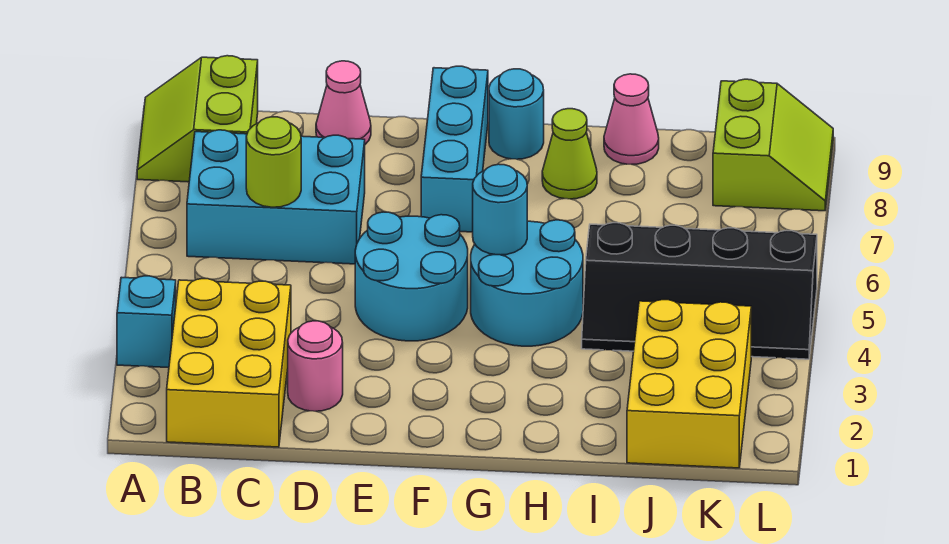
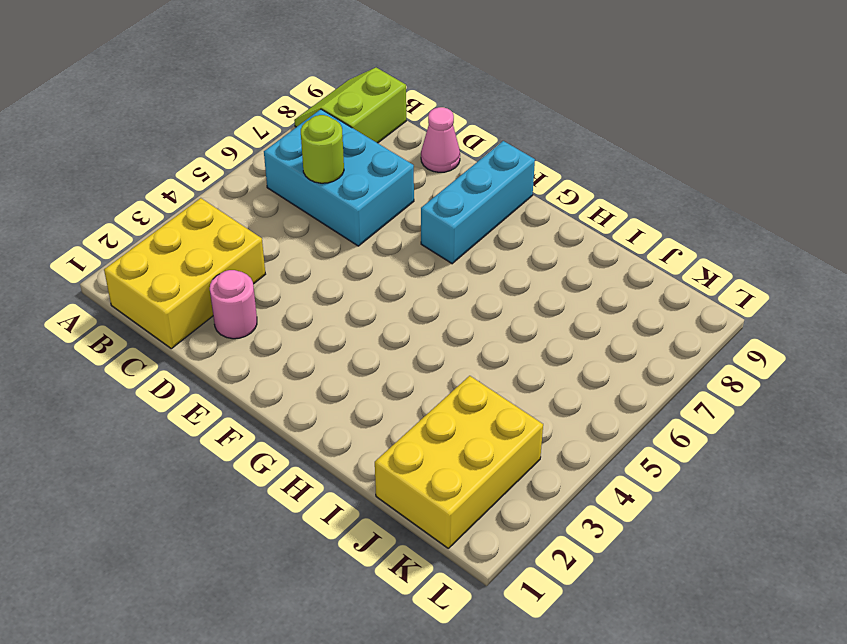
none -> cyan 1x1 brick [117,276,176,368]
none -> cyan 2x2 round brick [355,212,468,341]
none -> cyan 2x2 round brick [471,220,583,346]

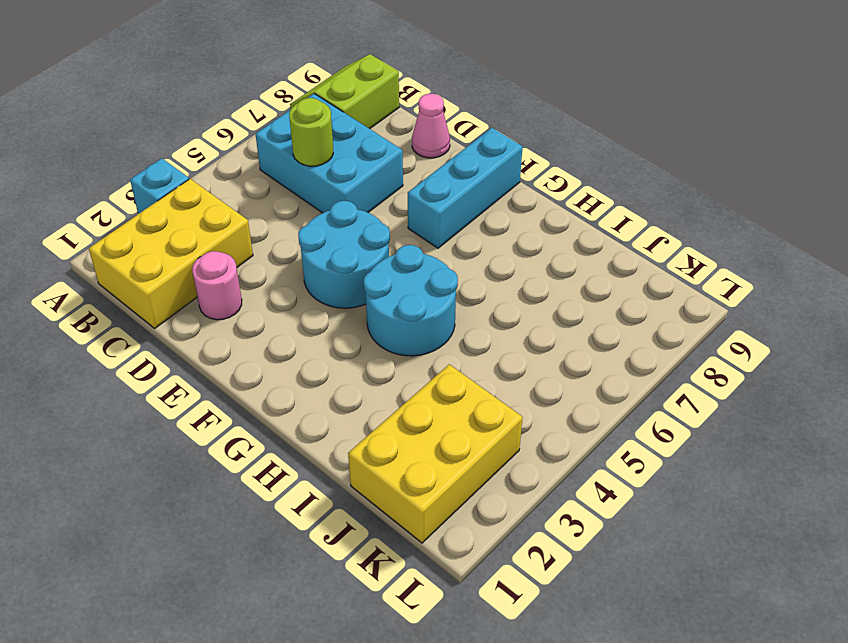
none -> cyan 1x1 round brick [489,69,544,159]
none -> lime 1x1 cone [542,109,597,199]
none -> black 2x4 slope [582,223,817,359]

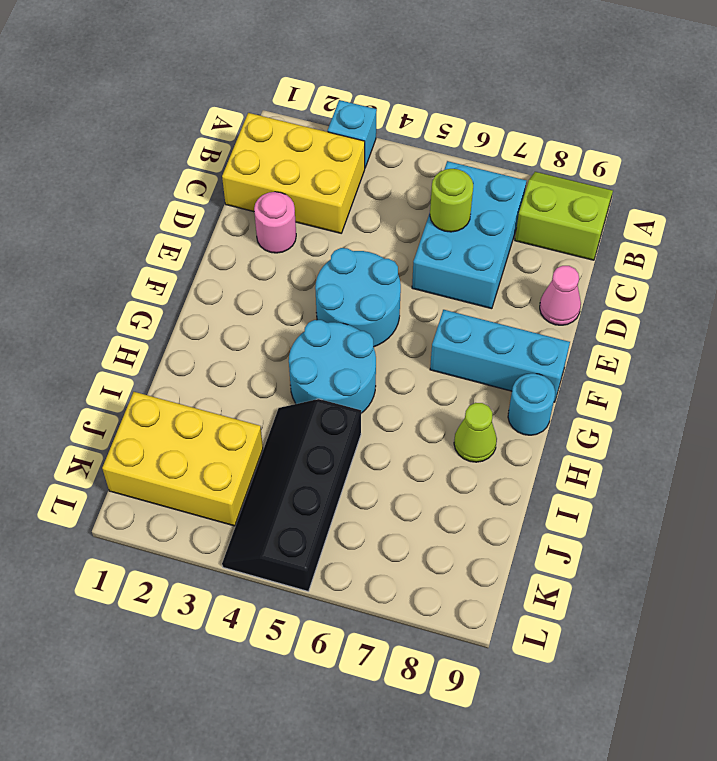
none -> pink 1x1 cone [604,74,659,164]
none -> lime 2x2 slope [713,79,833,211]
none -> cyan 1x1 round brick [473,164,527,255]

